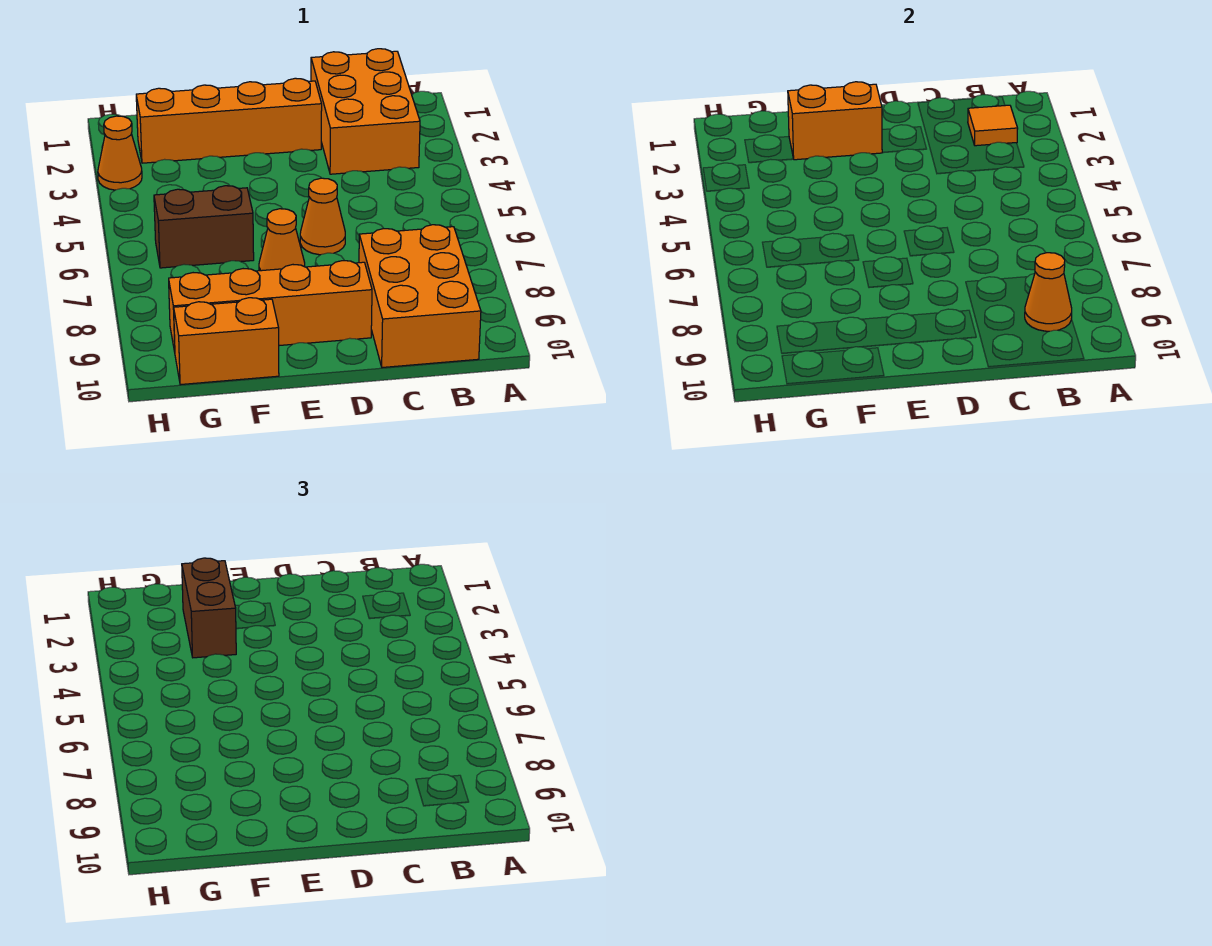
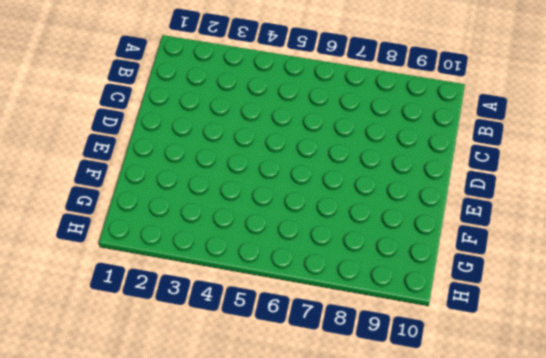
none -> orange 2x3 brick [311,49,420,174]
none -> orange 2x3 brick [359,225,481,367]
none -> orange 1x4 brick [136,78,322,163]

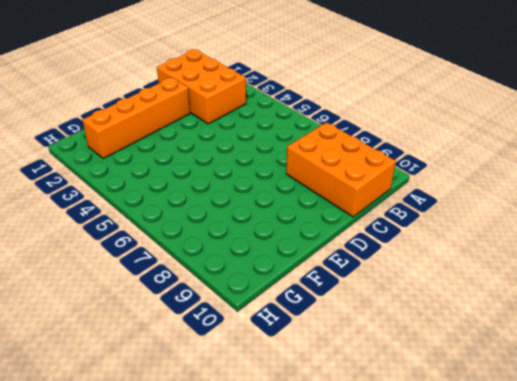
none -> orange 1x1 cone [300,178,345,255]
none -> orange 1x4 brick [169,261,372,352]
none -> orange 1x1 cone [259,209,305,271]

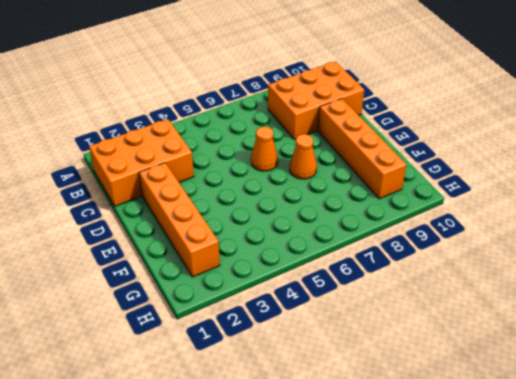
none -> brown 1x2 brick [154,186,254,268]
none -> orange 1x2 brick [174,298,279,385]
none -> orange 1x1 cone [98,116,142,190]

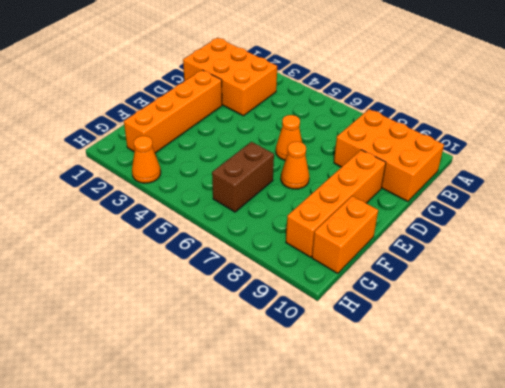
none -> orange 1x1 tile [968,105,1018,146]
none -> orange 1x1 cone [1025,253,1072,331]
none -> orange 1x2 brick [788,82,883,160]

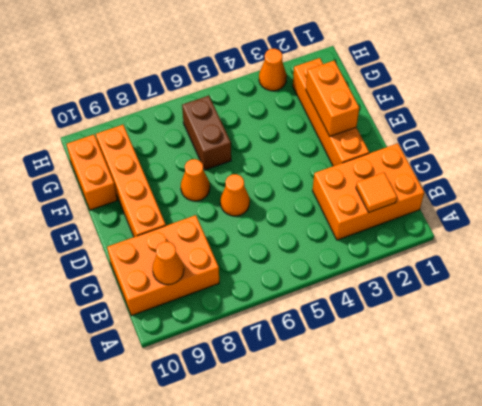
none -> brown 1x2 brick [182,558,236,658]

